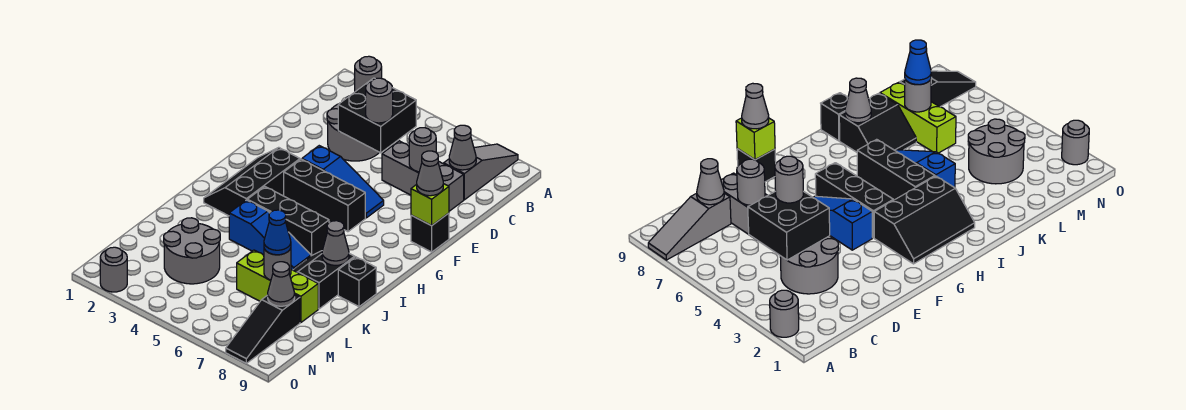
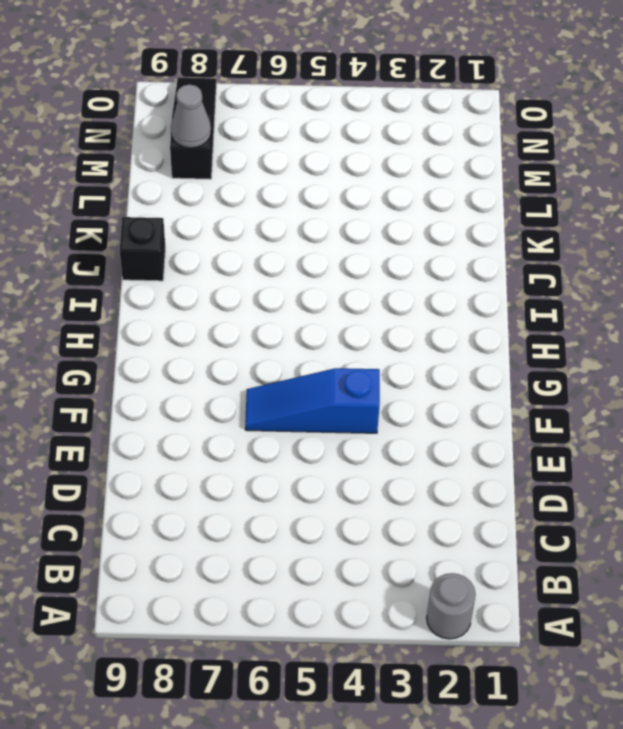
none -> grey 1x3 slope [444,144,518,200]
none -> grey 2x2 round brick [327,96,379,161]
none -> grey 1x3 brick [382,141,464,211]

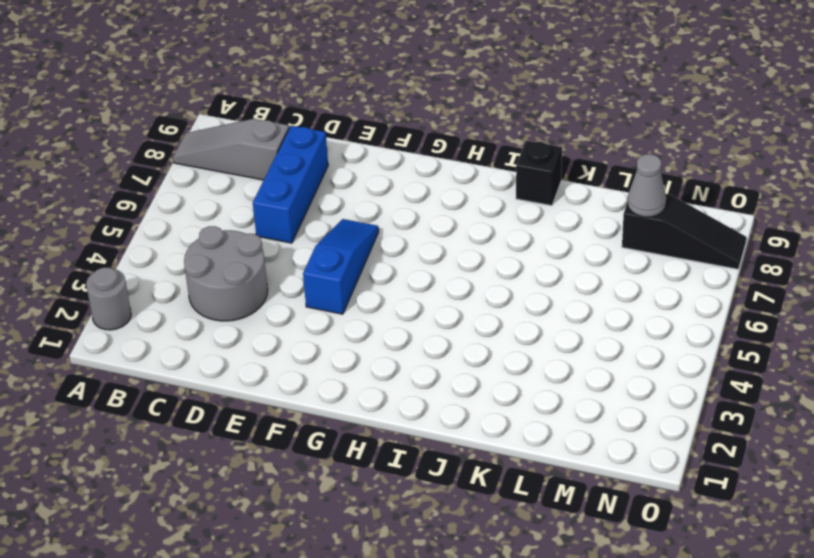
blue 1x3 brick [253,126,328,243] -> grey 1x3 brick [382,141,464,211]
none -> black 1x1 brick [411,213,449,252]
none -> black 2x3 slope [204,147,300,216]
none -> black 1x3 brick [284,159,365,232]

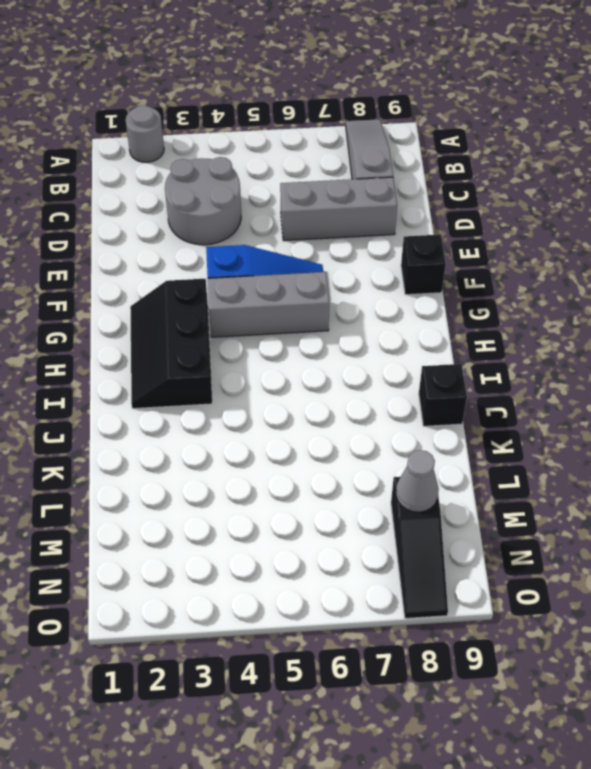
grey 1x3 brick [208,272,329,337] -> black 1x3 brick [284,159,365,232]
none -> black 1x3 brick [248,186,329,256]
none -> blue 1x3 slope [229,200,311,270]
none -> black 2x2 slope [293,251,355,309]

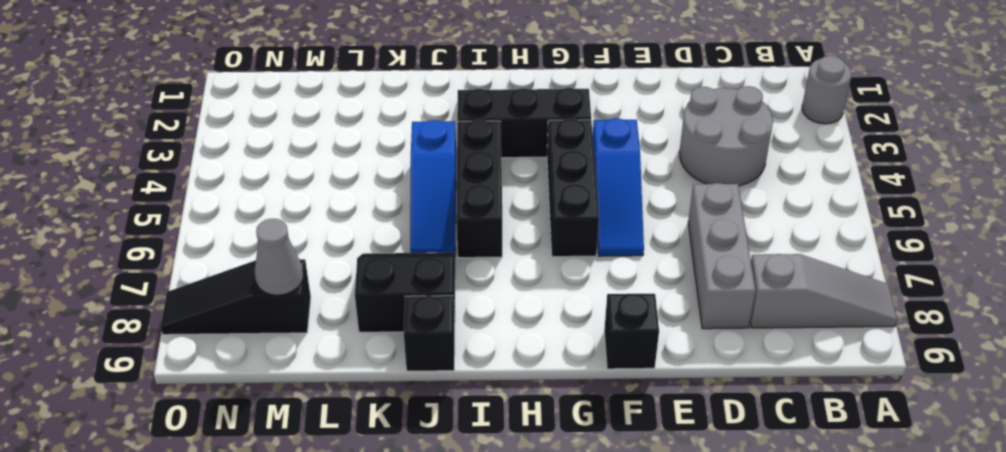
none -> grey 2x2 round brick [164,218,220,284]
none -> lime 1x3 brick [237,250,318,323]
none -> grey 1x1 round brick [100,247,127,292]

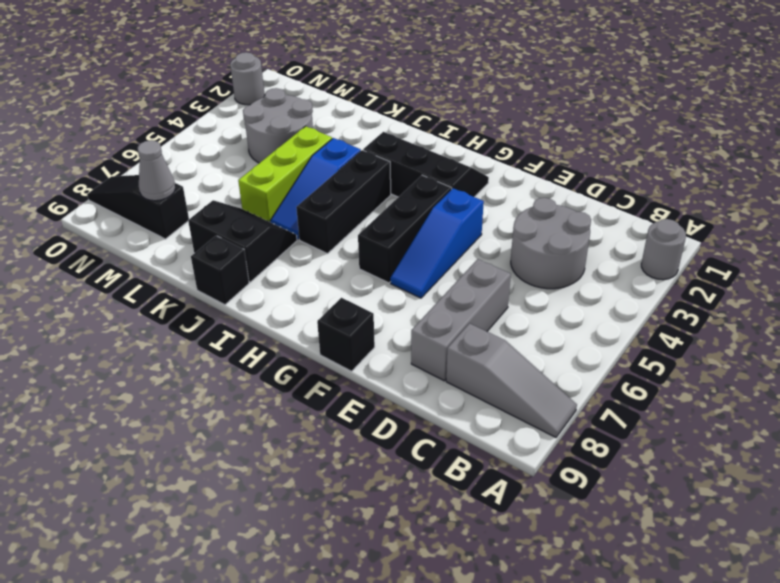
lime 1x3 brick [238,126,332,222] -> lime 1x3 brick moved to [237,250,318,323]
none -> black 2x2 brick [338,78,417,153]
none -> grey 1x1 cone [449,125,476,170]
none -> grey 1x1 round brick [409,128,436,172]

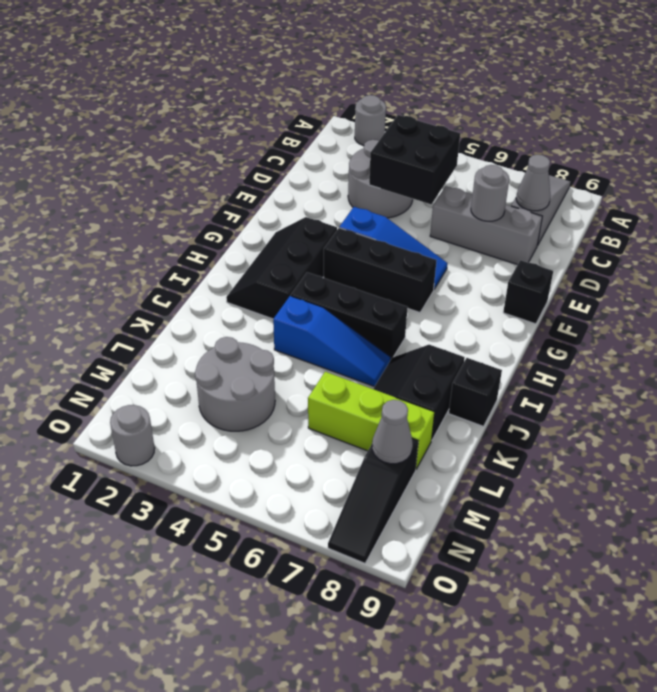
none -> lime 1x1 brick [411,184,449,226]
none -> grey 1x1 cone [322,221,349,265]
none -> grey 1x1 round brick [264,248,291,280]

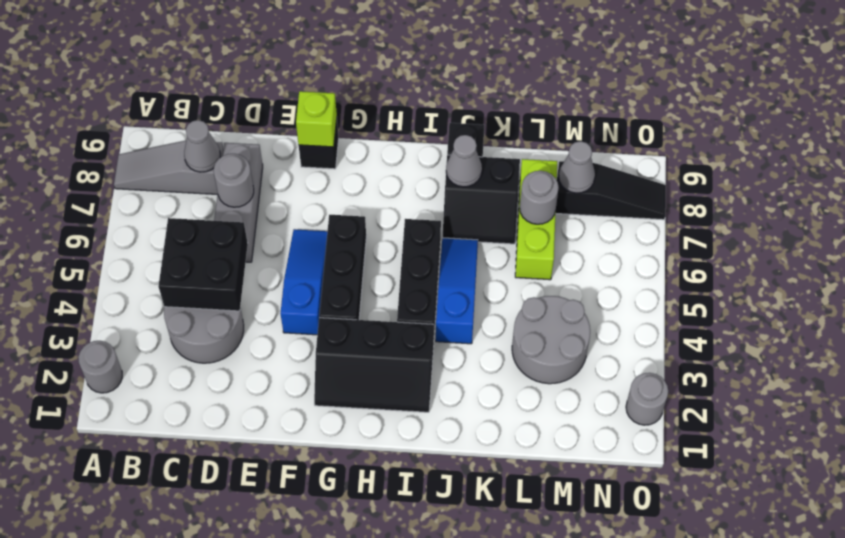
none -> grey 1x1 round brick [366,78,393,123]
none -> grey 1x1 cone [417,151,443,196]
none -> blue 1x1 cone [264,210,291,255]

